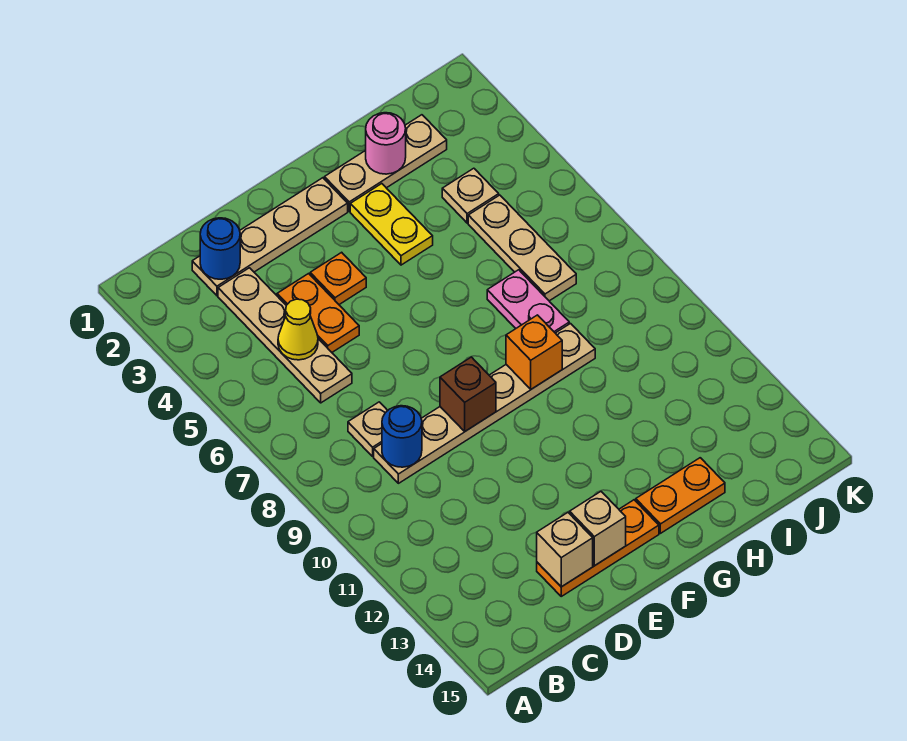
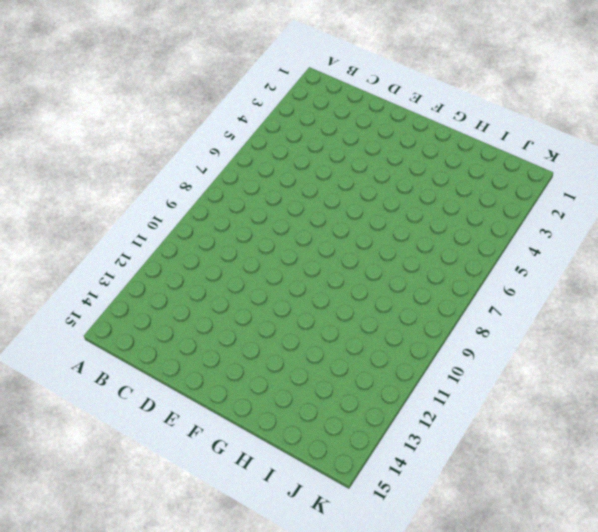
none -> tan 1x4 plate [192,178,348,295]
none -> tan 1x4 plate [218,268,352,403]
none -> tan 1x1 plate [348,402,388,456]

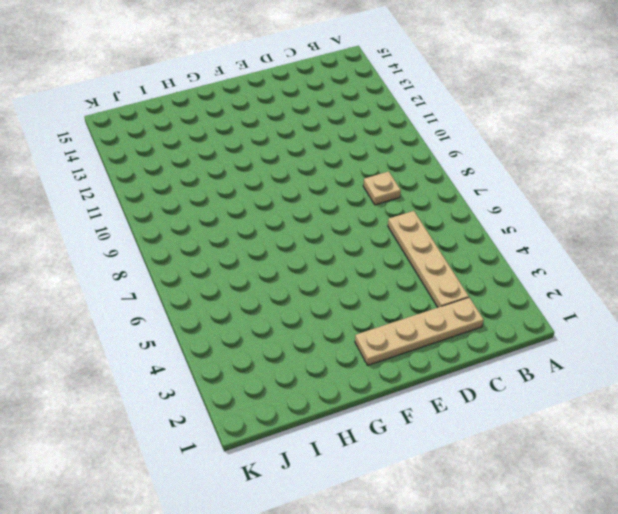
none -> tan 1x6 plate [374,324,595,483]
none -> orange 1x2 plate [277,274,359,352]
none -> orange 1x3 plate [537,500,659,596]

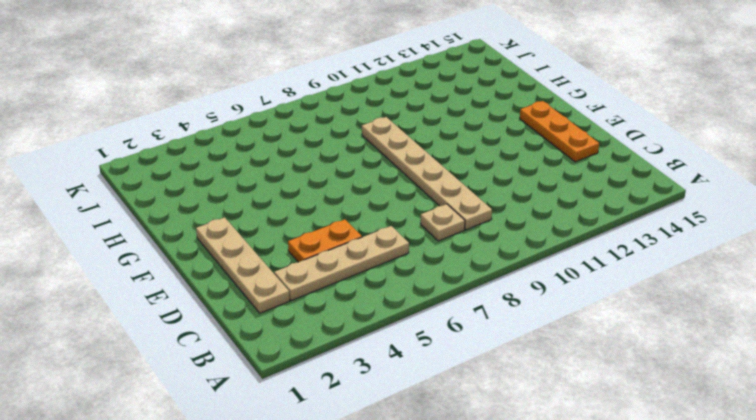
none -> orange 1x1 plate [310,252,366,305]
none -> tan 1x3 plate [324,115,447,211]
none -> yellow 1x2 plate [350,184,433,265]

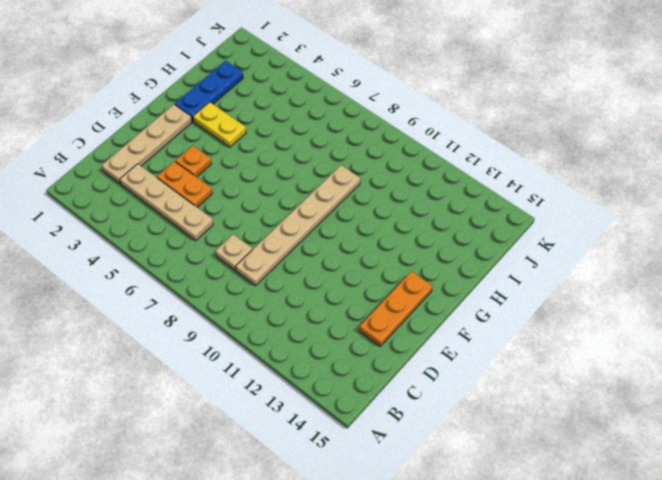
blue 1x3 plate [175,61,243,121] -> tan 1x3 plate [324,115,447,211]
none -> orange 1x2 plate [636,458,725,533]
none -> pink 1x2 plate [487,270,569,333]
none -> tan 1x1 plate [442,168,499,223]

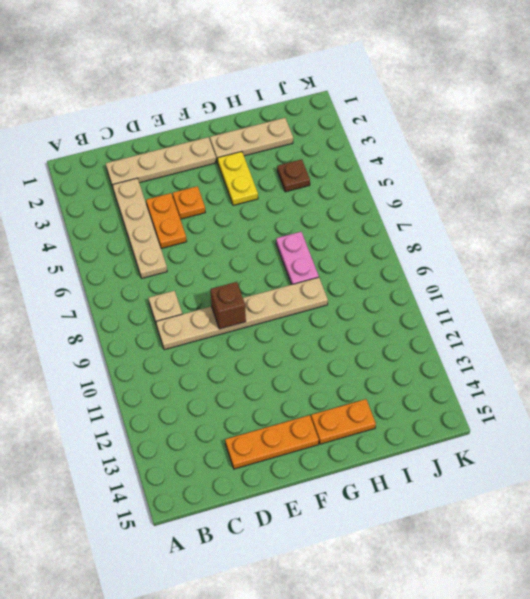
brown 1x1 plate [277,159,310,192] -> tan 1x1 plate [442,168,499,223]
none -> tan 1x3 plate [468,195,576,301]
none -> blue 1x1 round brick [200,218,240,279]
none -> yellow 1x1 cone [278,299,318,360]

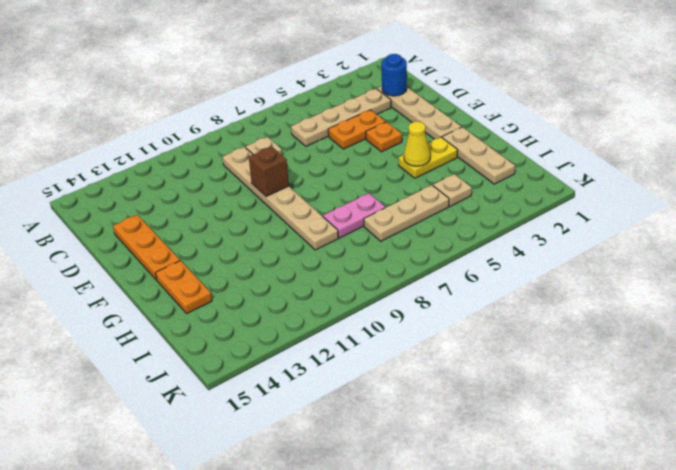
yellow 1x1 cone [404,122,430,166] -> yellow 1x1 cone moved to [278,299,318,360]
none -> blue 1x1 round brick [382,406,422,467]
none -> tan 1x1 brick [537,513,593,587]
none -> tan 1x1 brick [570,492,626,566]

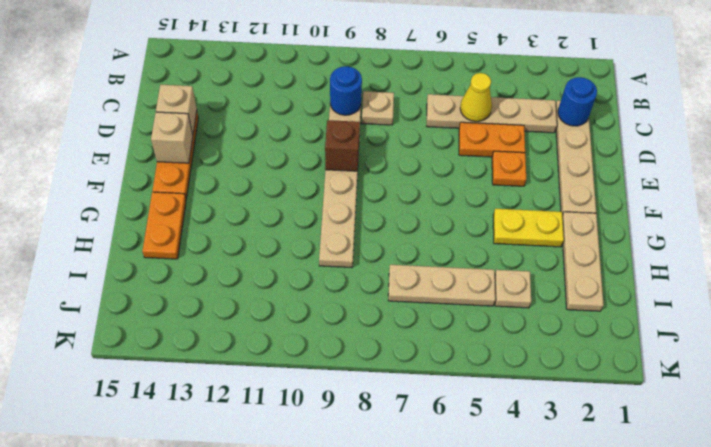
none -> pink 1x2 plate [487,270,569,333]
none -> orange 1x1 brick [506,315,562,389]
none -> pink 1x1 round brick [366,113,406,174]

